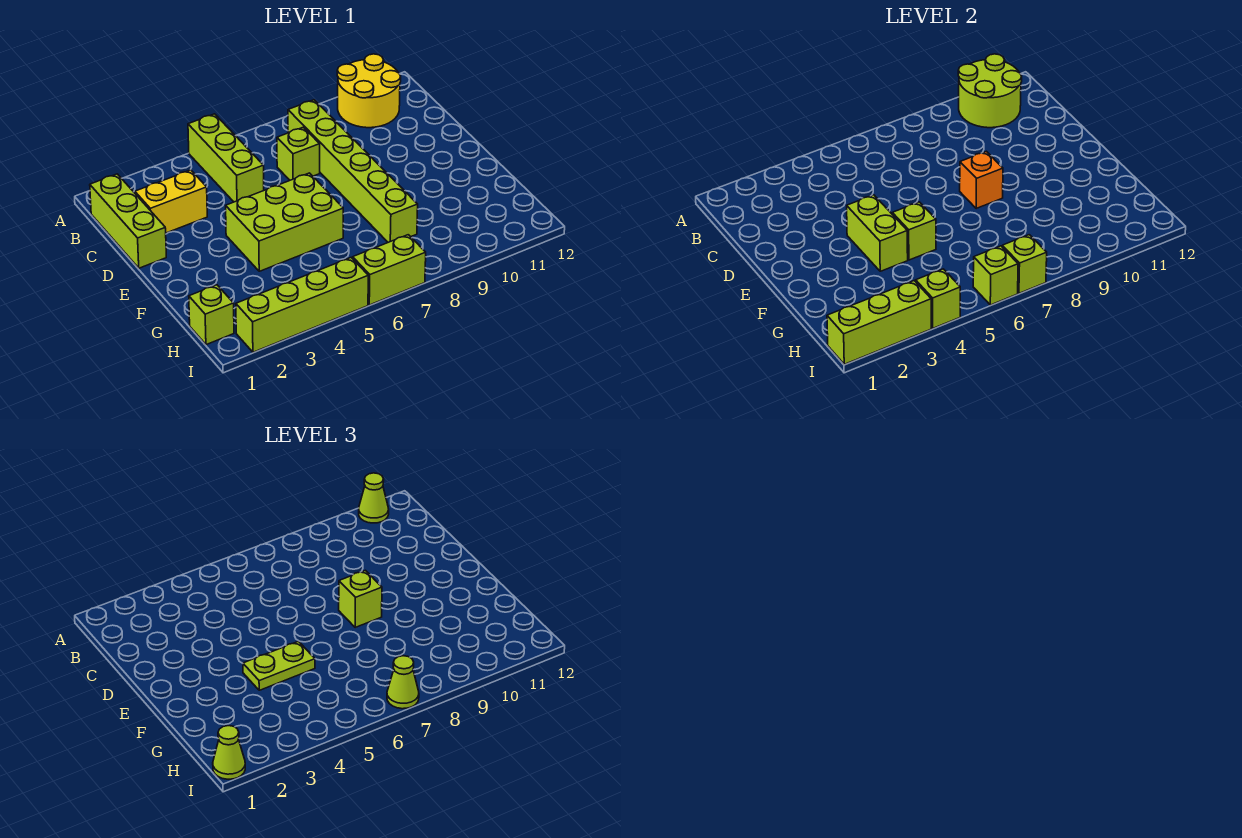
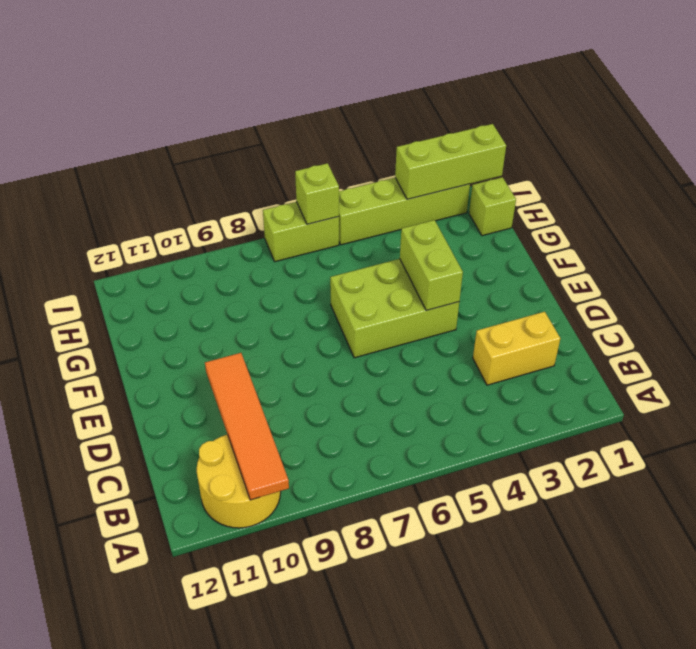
orange 1x4 tile [205,353,289,500] -> lime 2x2 round brick [958,54,1022,128]
none -> lime 1x3 brick [188,114,264,202]
none -> lime 1x3 brick [90,174,166,268]
none -> lime 1x6 brick [288,100,418,242]

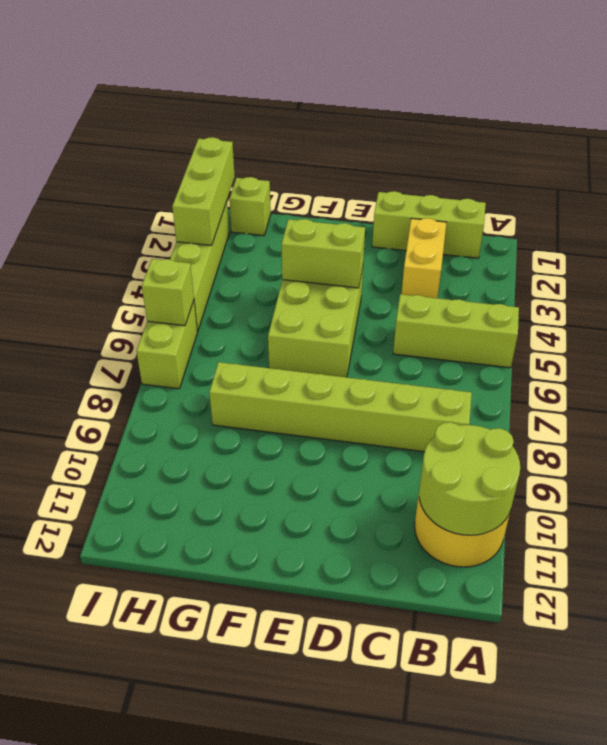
none -> lime 1x1 brick [277,127,320,180]
none -> orange 1x1 brick [960,151,1003,208]
none -> lime 1x1 brick [892,202,936,260]

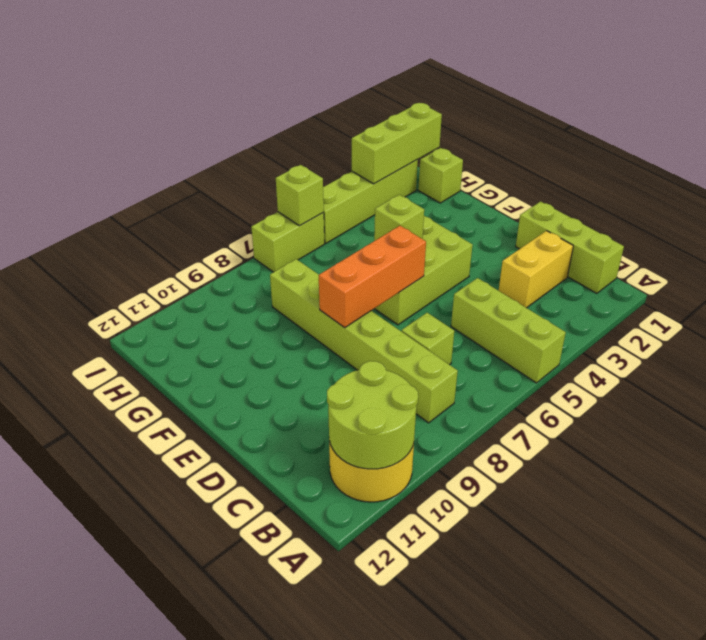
orange 1x3 brick [319,226,426,328] -> orange 1x1 brick [960,151,1003,208]
none -> lime 1x2 brick [847,195,908,271]
none -> lime 1x1 brick [916,269,960,328]
none -> lime 1x1 brick [1002,235,1047,293]

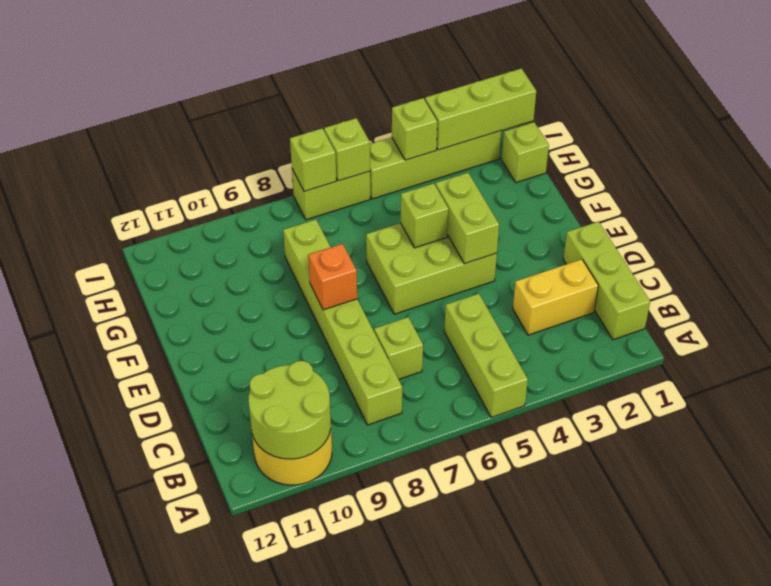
none -> lime 1x1 cone [359,473,389,523]
none -> lime 1x1 brick [339,570,382,627]
none -> lime 1x2 plate [243,641,315,690]

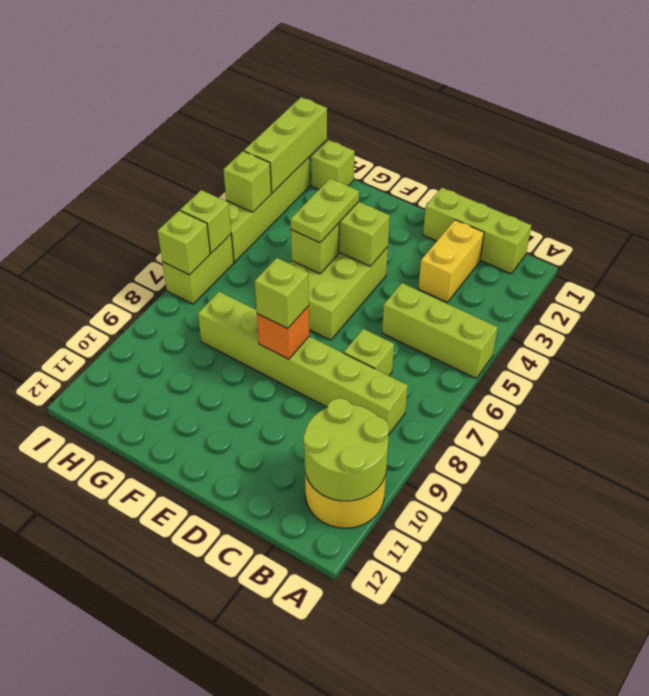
none -> lime 1x1 cone [359,473,389,523]
none -> lime 1x1 cone [213,726,245,779]
none -> lime 1x1 cone [387,656,419,709]

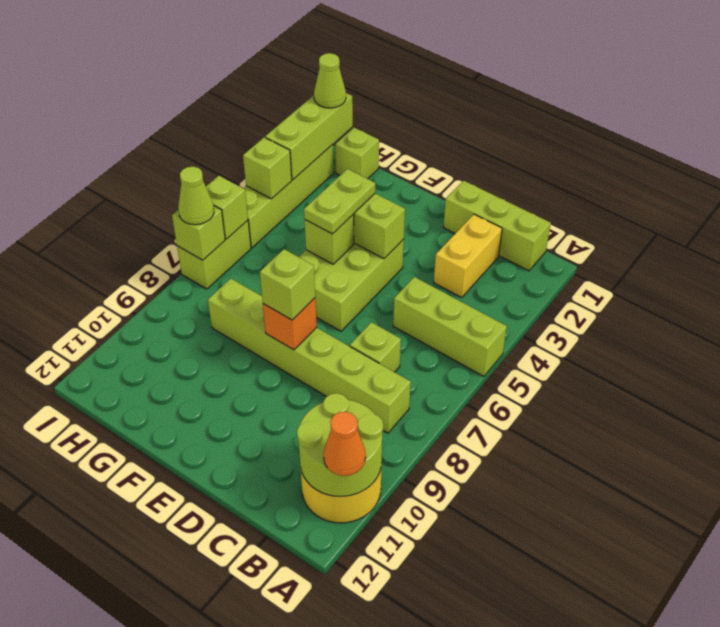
orange 1x1 cone [324,412,366,476] -> lime 1x1 cone [359,473,389,523]

